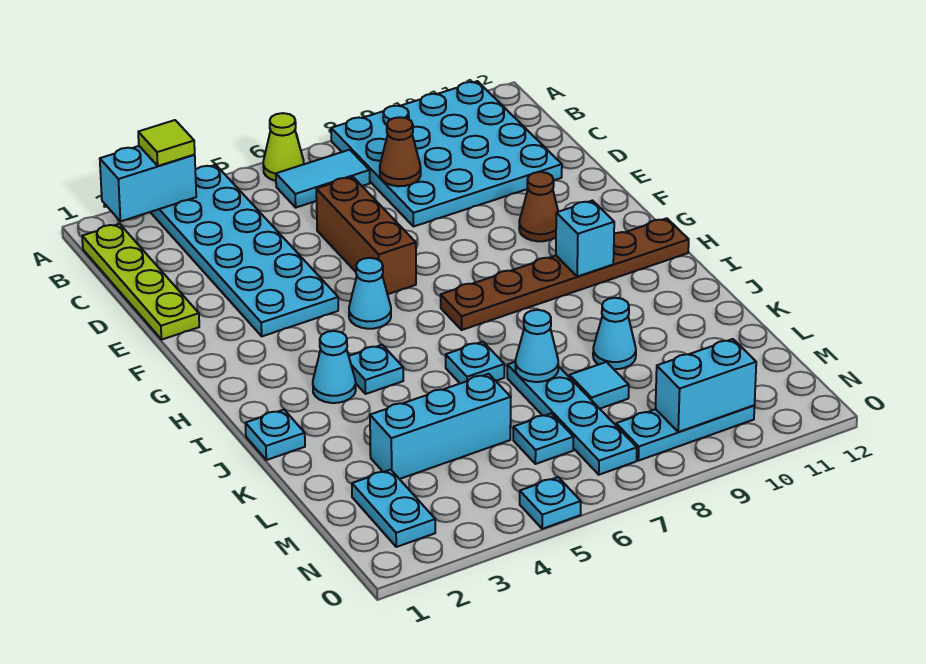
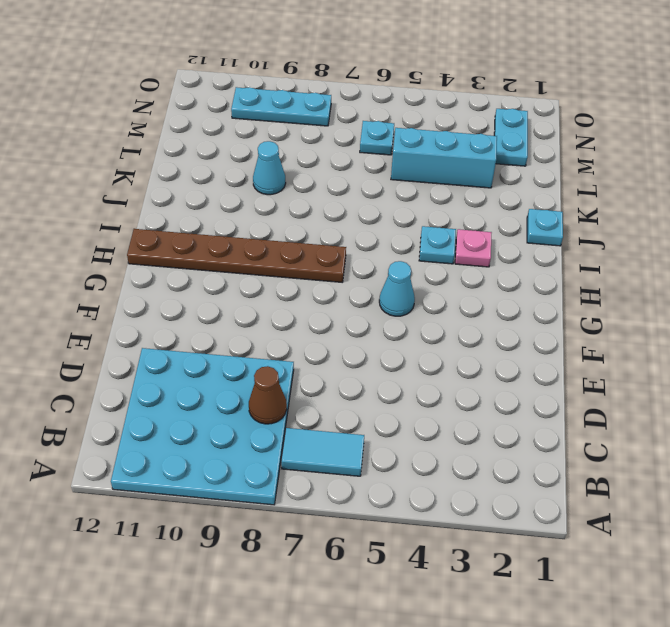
pink 1x1 plate [455,229,492,267] -> cyan 1x1 cone [313,331,356,403]
none -> cyan 2x6 plate [150,165,338,336]
none -> lime 1x1 cone [263,113,304,181]
none -> lime 1x4 plate [82,224,199,340]

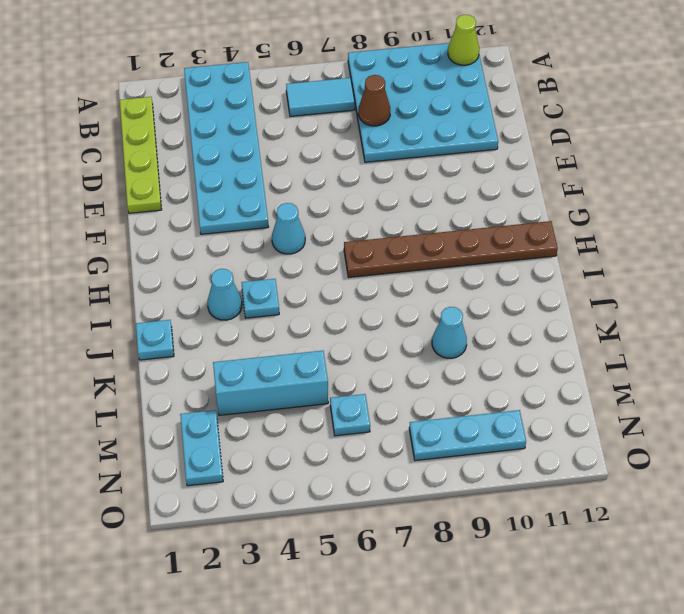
lime 1x1 cone [448,15,479,65] -> lime 1x1 cone moved to [263,113,304,181]
none -> brown 1x3 brick [316,177,416,294]
none -> brown 1x1 cone [519,172,558,241]
none -> cyan 1x1 plate [446,342,504,383]

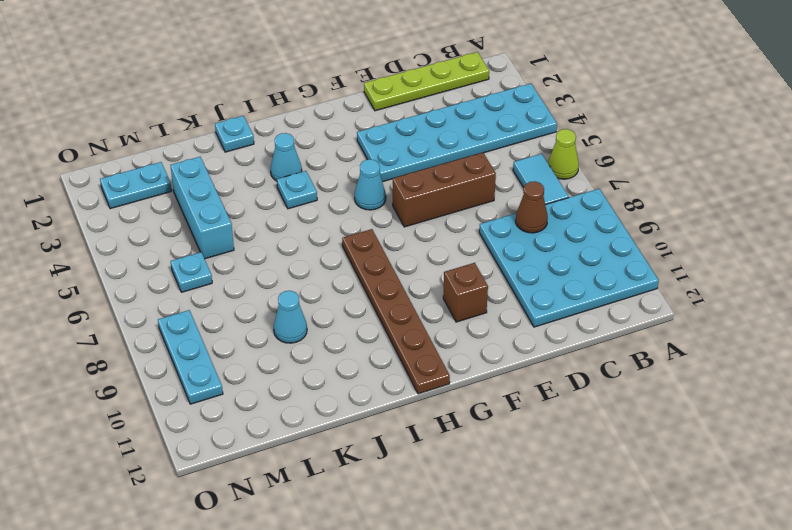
brown 1x1 brick [443,263,488,322] -> brown 1x1 cone [519,172,558,241]
none -> cyan 1x1 plate [446,342,504,383]
none -> cyan 1x4 plate [507,362,637,475]
none -> cyan 1x1 tile [569,362,629,409]

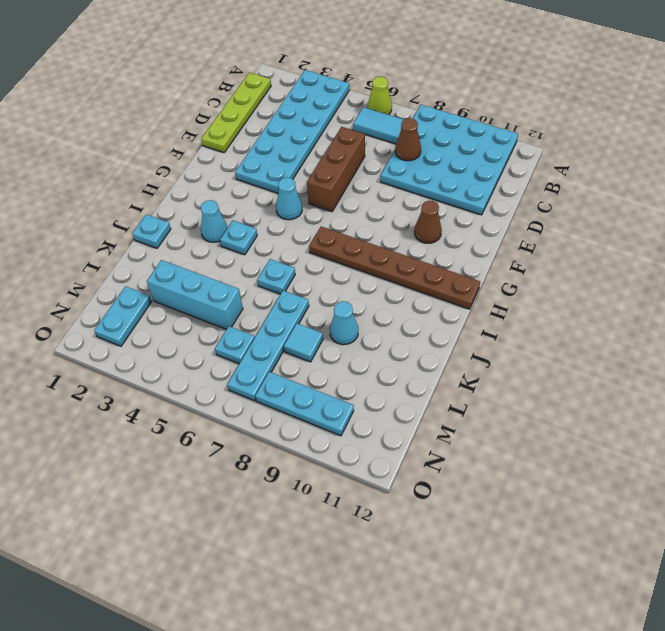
none -> cyan 1x1 plate [520,477,581,529]
none -> cyan 1x2 brick [100,146,196,221]
none -> cyan 1x1 brick [556,201,614,276]

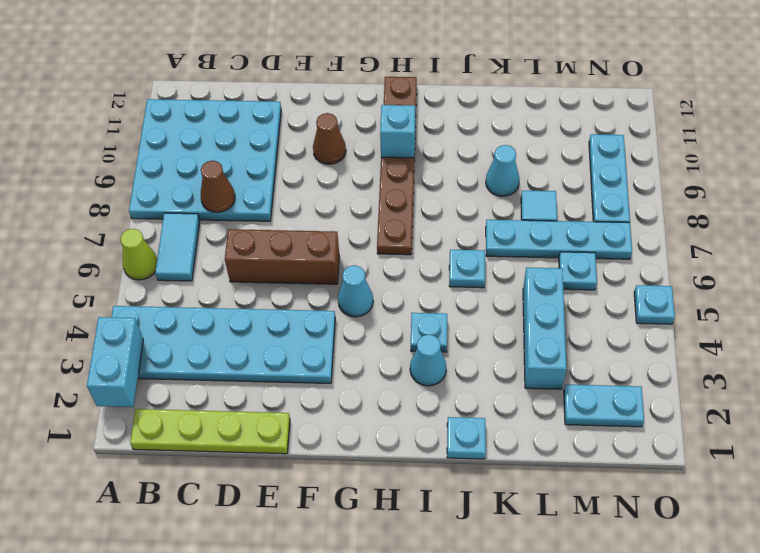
none -> cyan 1x1 cone [515,310,558,382]
none -> cyan 1x2 brick [655,339,756,432]
none -> lime 1x1 tile [138,120,195,166]

